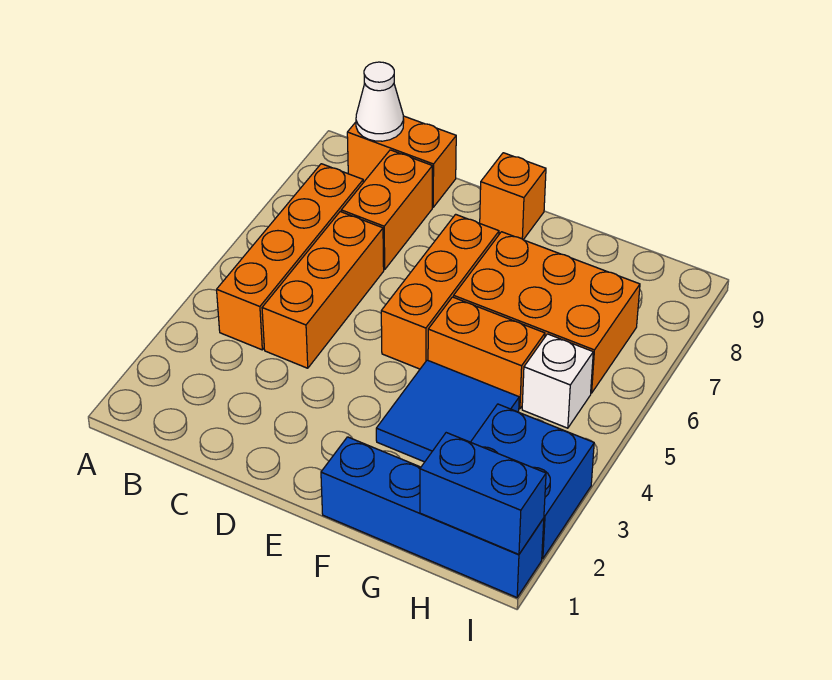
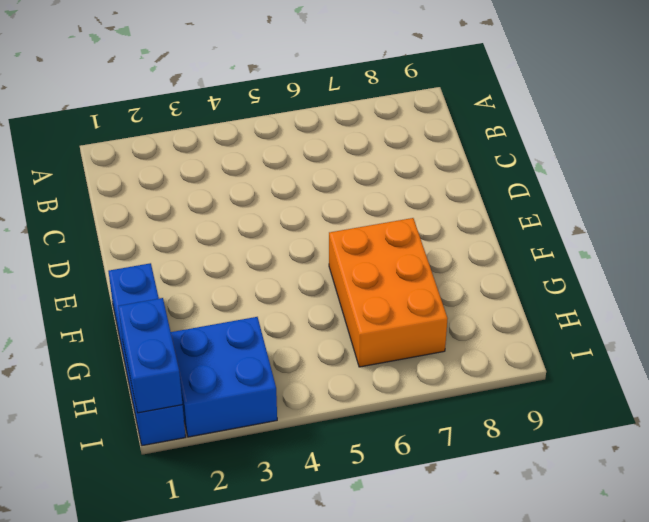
none -> orange 1x4 brick [217,164,363,350]
none -> orange 1x2 brick [347,116,456,207]
none -> orange 1x3 brick [262,212,384,368]

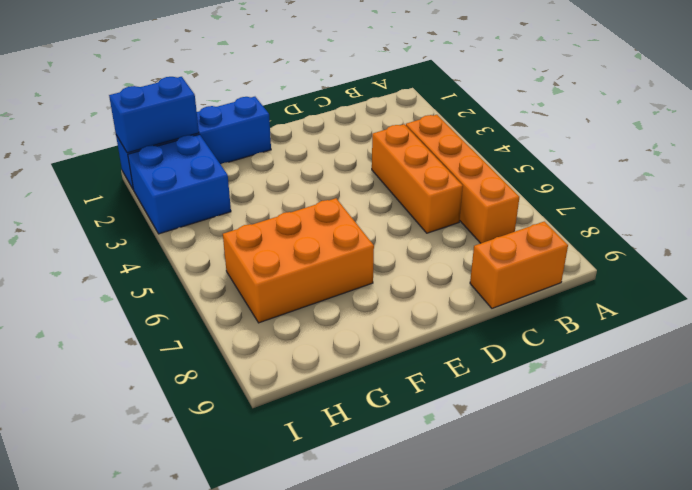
none -> orange 1x2 brick [341,150,432,270]
none -> orange 1x3 brick [381,214,499,369]
none -> orange 1x1 brick [480,153,546,240]

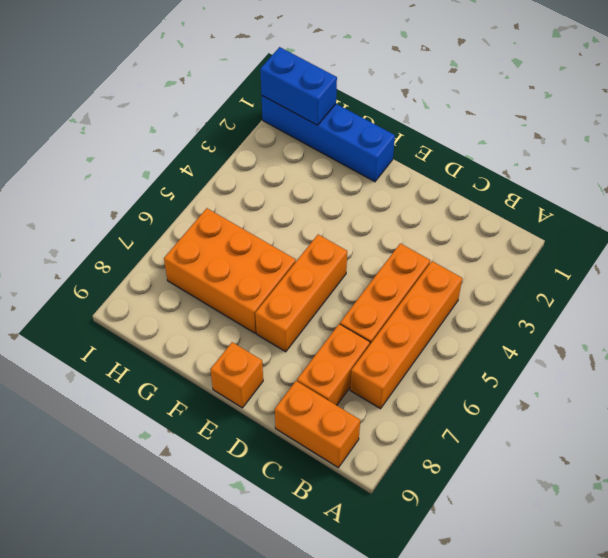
none -> blue 2x2 tile [376,360,519,462]
none -> orange 1x2 brick [428,297,545,409]
none -> blue 2x2 brick [471,404,594,559]

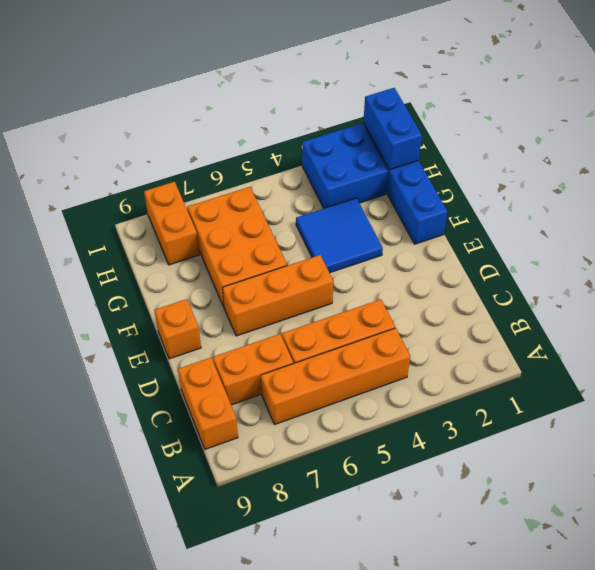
orange 1x2 brick [144,182,199,265] -> orange 1x2 brick moved to [428,297,545,409]
none -> white 1x1 brick [522,334,593,428]
none -> white 1x1 cone [356,62,404,141]

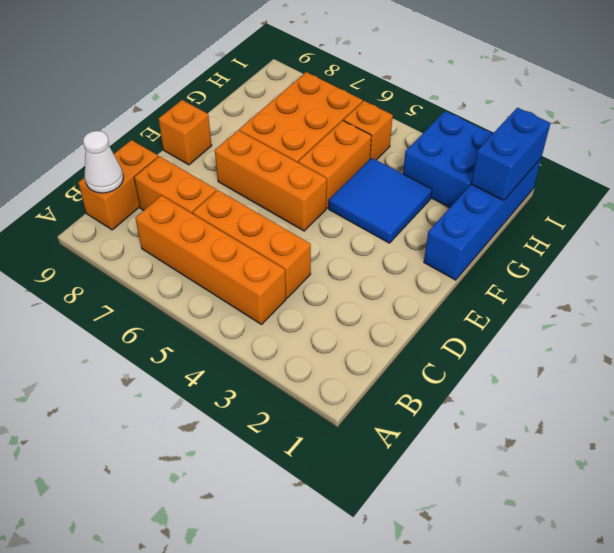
orange 1x1 brick [344,101,393,160] -> white 1x1 brick [522,334,593,428]

